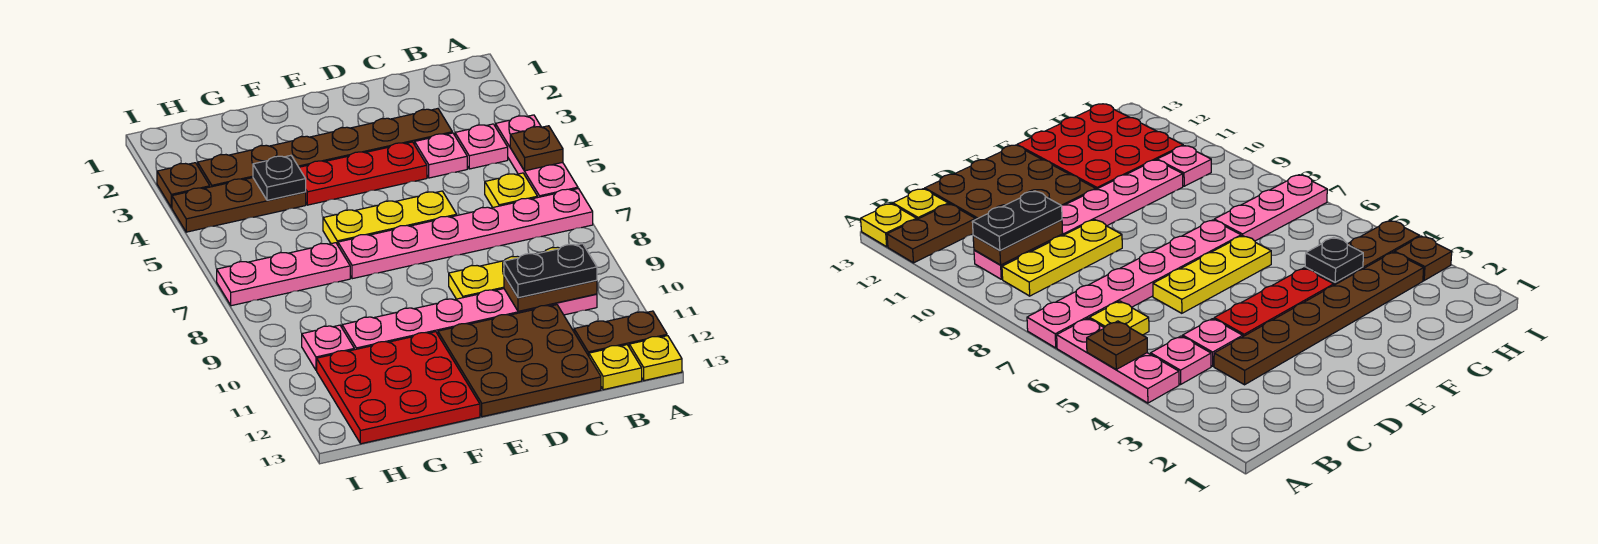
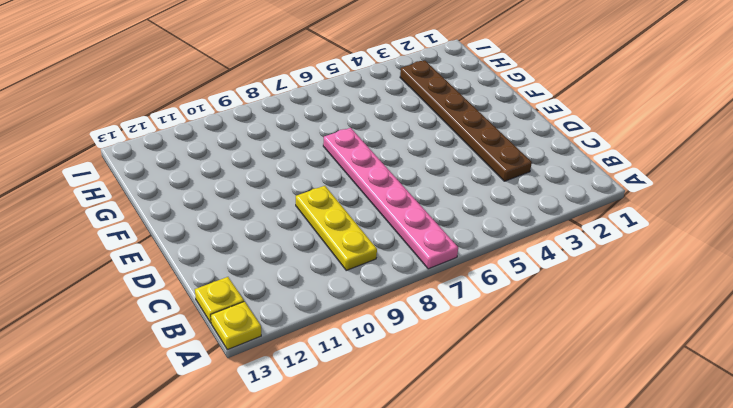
none -> pink 1x3 plate [496,115,578,198]
none -> brown 1x2 plate [574,311,667,356]
none -> pink 1x1 plate [455,124,508,169]

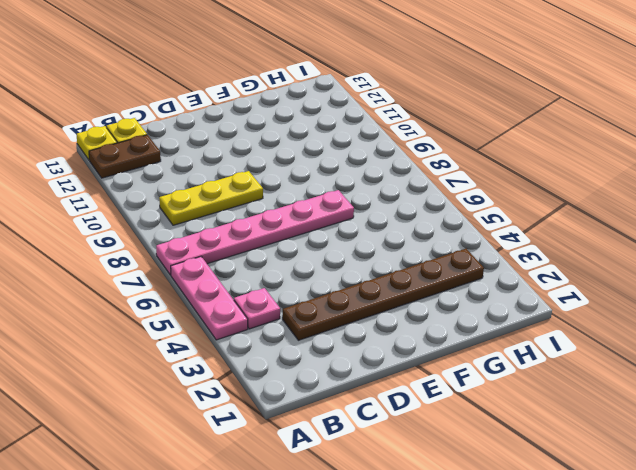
none -> yellow 1x1 plate [485,173,537,207]
none -> pink 1x6 plate [342,289,597,350]
none -> pink 1x1 plate [415,133,467,178]

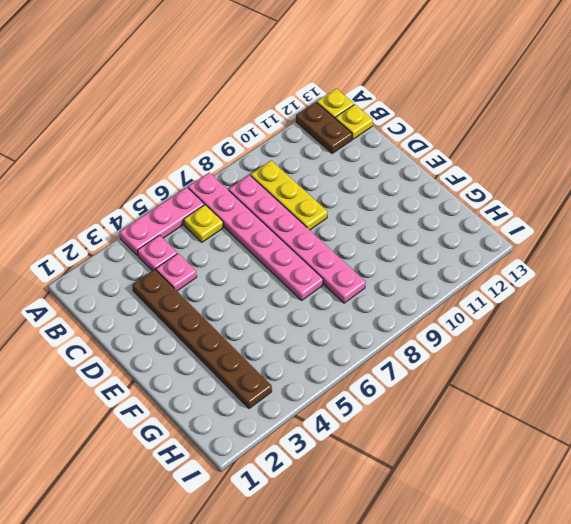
pink 1x6 plate [229,175,366,303] -> pink 1x6 plate moved to [342,289,597,350]
none -> brown 3x3 plate [438,305,601,417]
none -> red 1x3 plate [299,142,427,205]
none -> yellow 1x3 plate [323,191,457,245]

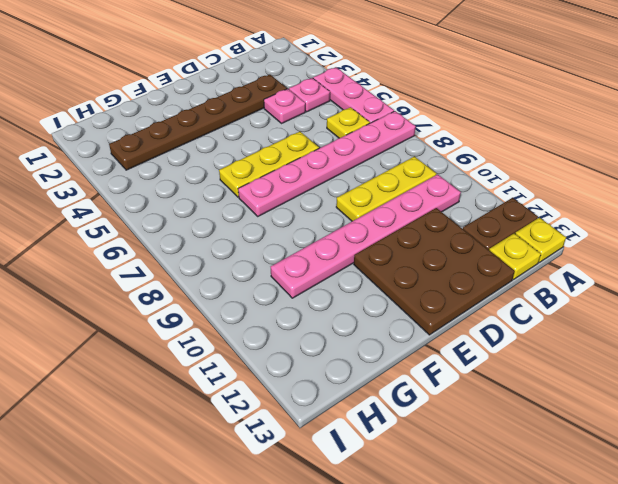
none -> red 1x3 plate [299,142,427,205]
none -> red 3x3 plate [317,332,480,444]
none -> brown 1x3 plate [172,178,306,232]

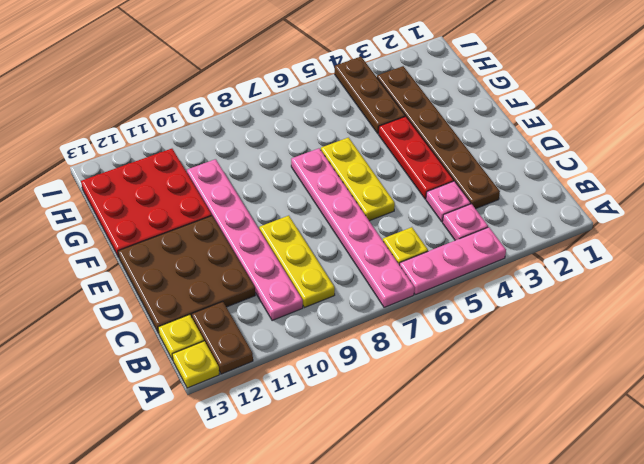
none -> pink 1x3 plate [217,243,350,306]
none -> pink 1x1 plate [302,325,354,370]
none -> brown 1x1 plate [157,163,210,208]

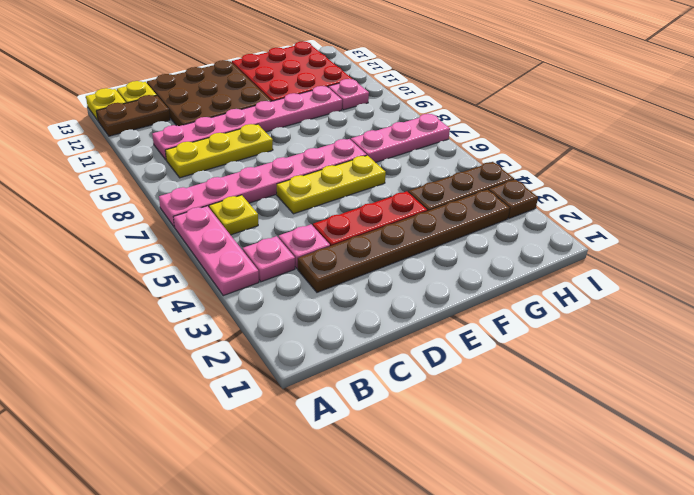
none -> brown 1x1 plate [510,126,563,171]
none -> brown 1x2 plate [504,276,597,311]
none -> black 1x1 plate [253,155,306,200]

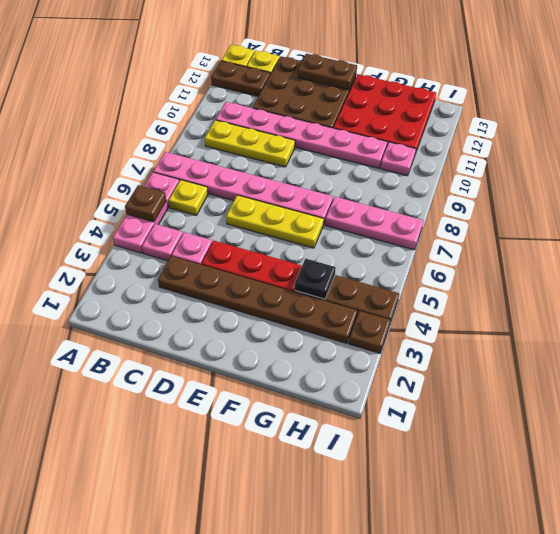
brown 1x2 plate [298,54,357,90] -> brown 1x2 plate moved to [504,276,597,311]
none -> black 1x2 plate [504,244,597,298]

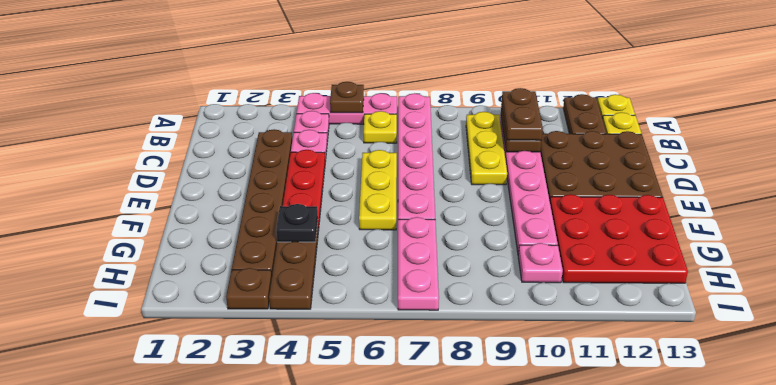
brown 1x2 plate [502,88,543,140] -> black 1x2 plate [504,244,597,298]

